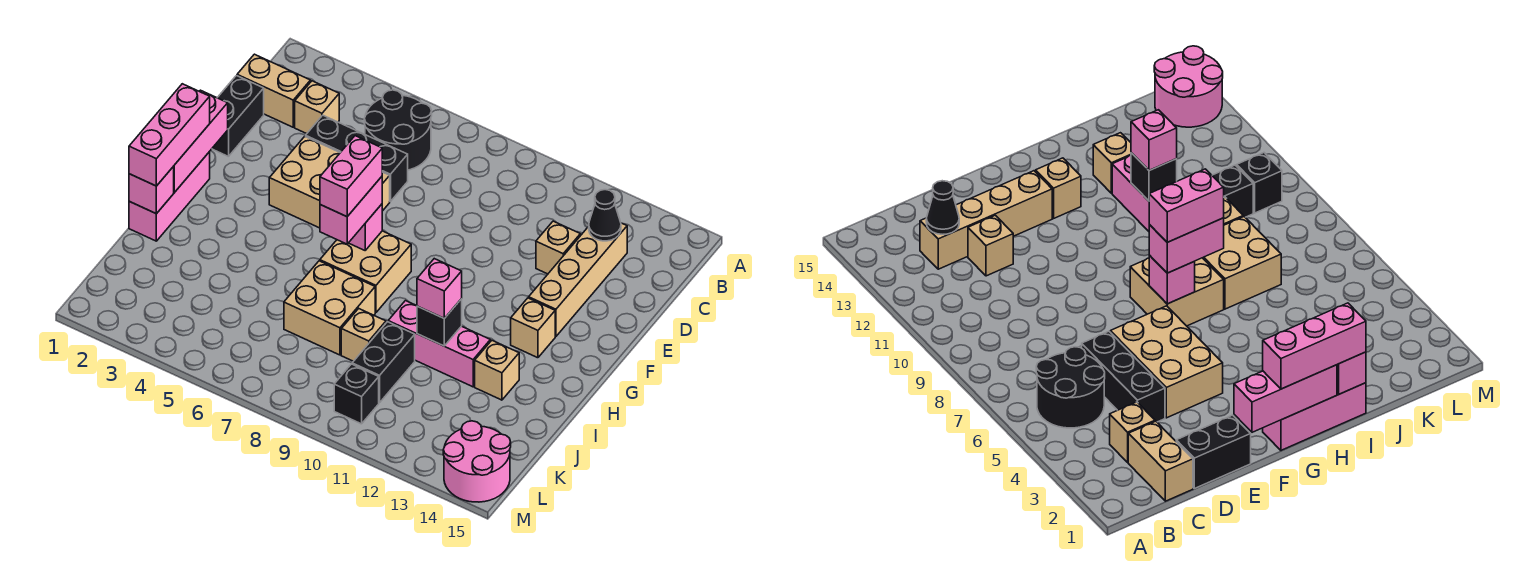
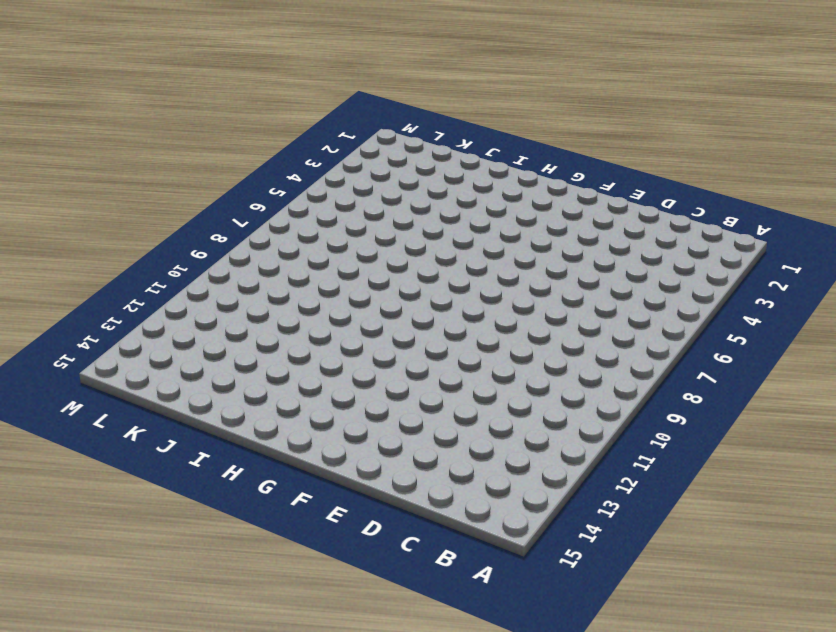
none -> black 2x2 round brick [364,90,432,170]
none -> tan 1x2 brick [237,54,310,127]
none -> tan 1x1 brick [295,81,339,134]

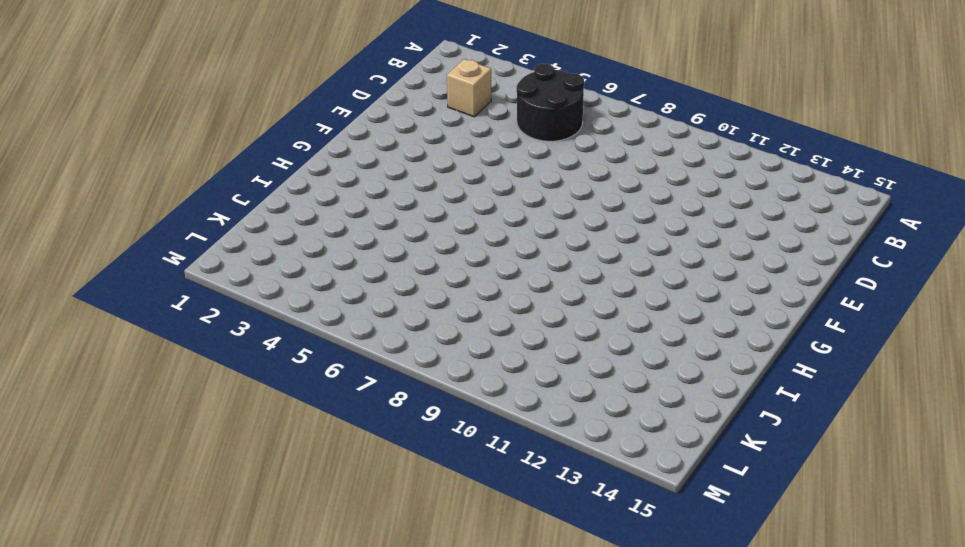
none -> tan 1x2 brick [237,54,310,127]
none -> tan 1x4 brick [529,223,627,336]
none -> black 1x2 brick [212,76,264,157]

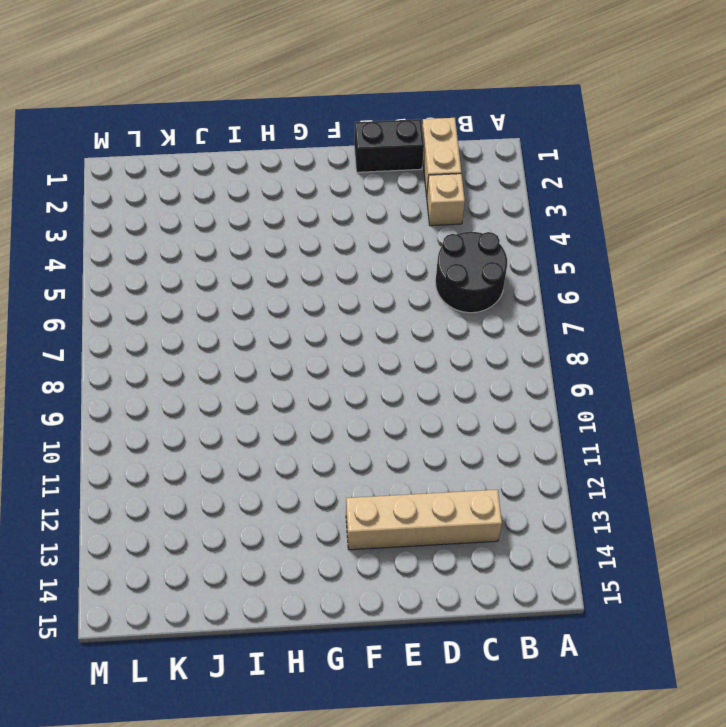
none -> black 1x3 brick [306,115,408,202]
none -> tan 1x1 brick [536,221,580,274]
none -> tan 2x3 brick [269,137,390,228]

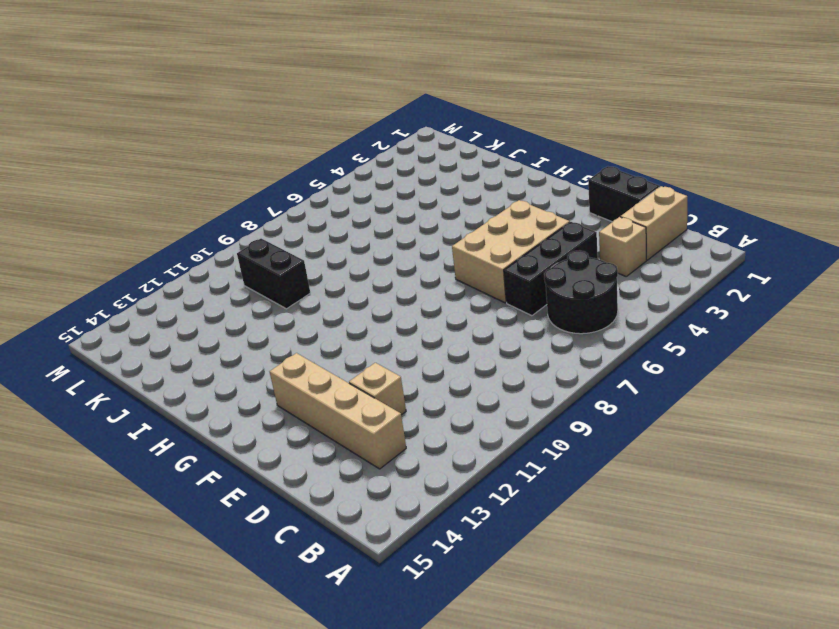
none -> pink 1x3 brick [129,152,210,241]
none -> tan 2x2 brick [320,231,411,313]
none -> tan 1x1 brick [511,298,555,358]

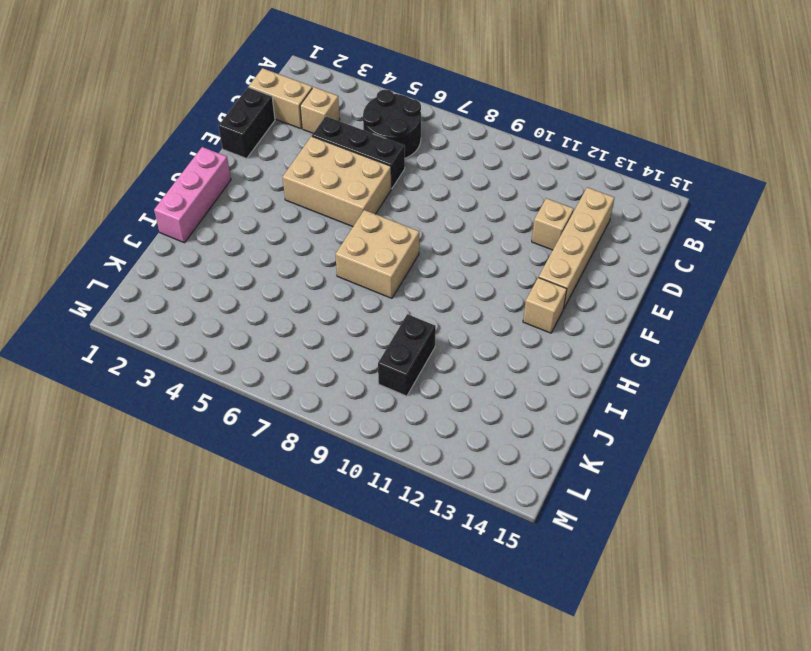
none -> tan 2x2 brick [284,261,375,355]
none -> pink 1x3 brick [388,301,490,387]
none -> tan 1x1 brick [475,341,519,400]

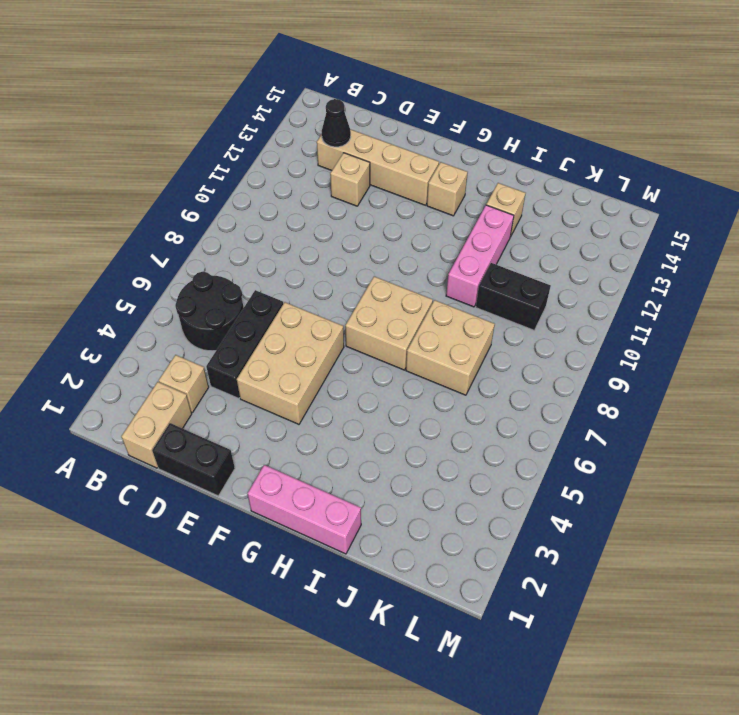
none -> tan 1x1 brick [341,309,386,361]
none -> black 1x1 brick [334,364,379,424]
none -> pink 2x2 round brick [443,421,511,502]

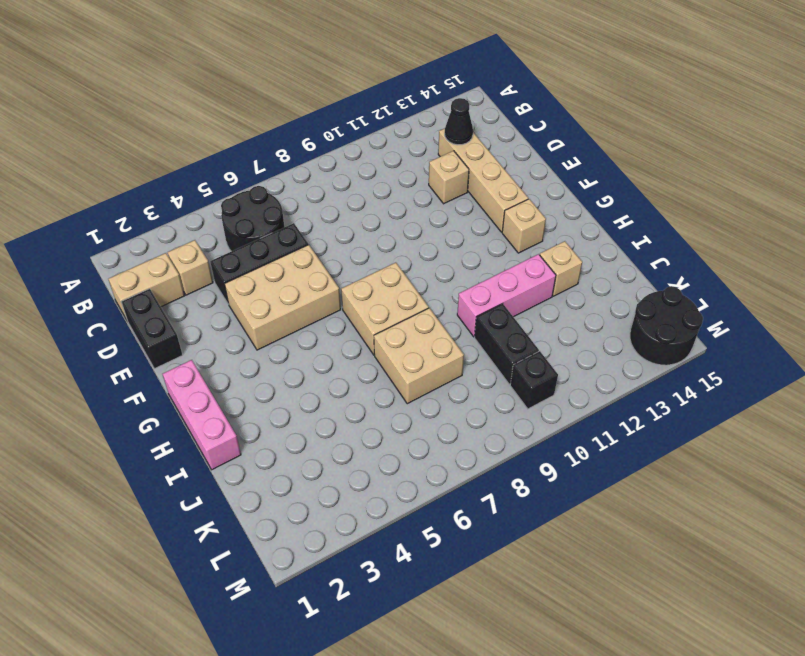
black 2x2 round brick [630,286,703,365] -> pink 2x2 round brick [443,421,511,502]
none -> tan 1x1 brick [341,309,386,361]
none -> pink 1x3 brick [173,90,228,193]
none -> pink 1x1 brick [349,204,382,250]

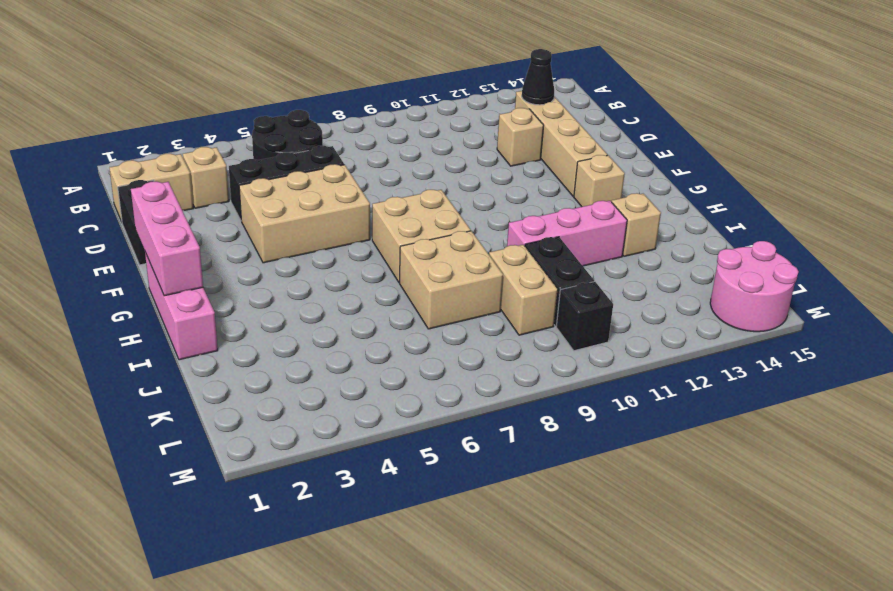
tan 1x2 brick [489,245,558,335] -> tan 1x1 brick [341,309,386,361]
none -> pink 1x1 brick [349,204,382,250]
none -> pink 1x1 brick [129,167,174,214]
none -> black 1x1 brick [417,299,462,346]

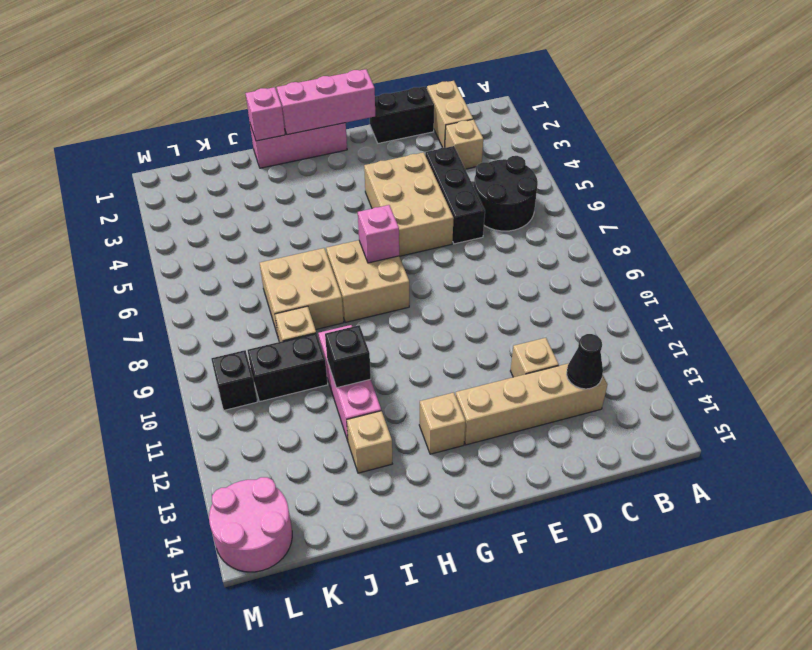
none -> pink 1x3 brick [129,84,210,186]
none -> pink 1x2 brick [320,177,382,244]
none -> pink 1x1 brick [417,259,462,318]

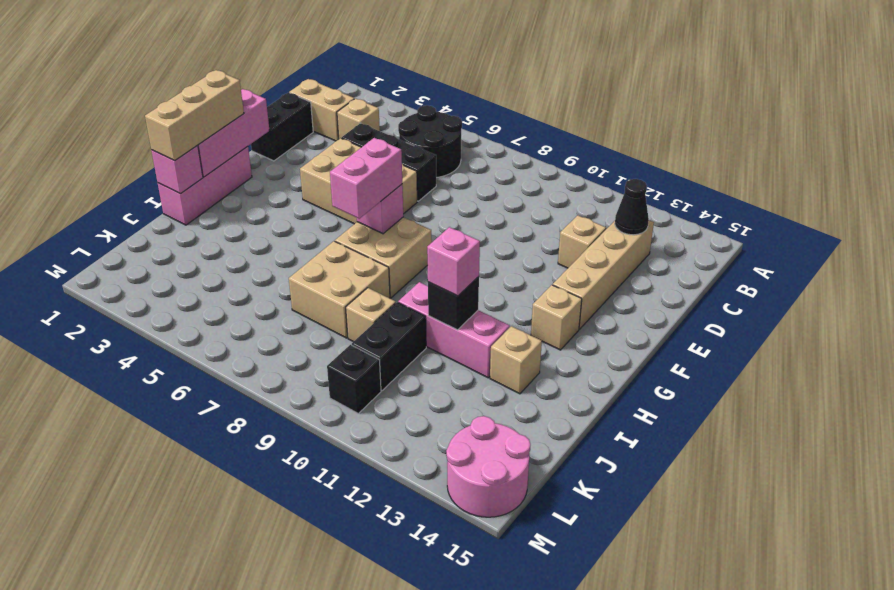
tan 1x3 brick [145,70,244,161] -> pink 1x3 brick [129,84,210,186]
none -> pink 1x2 brick [320,136,382,217]

